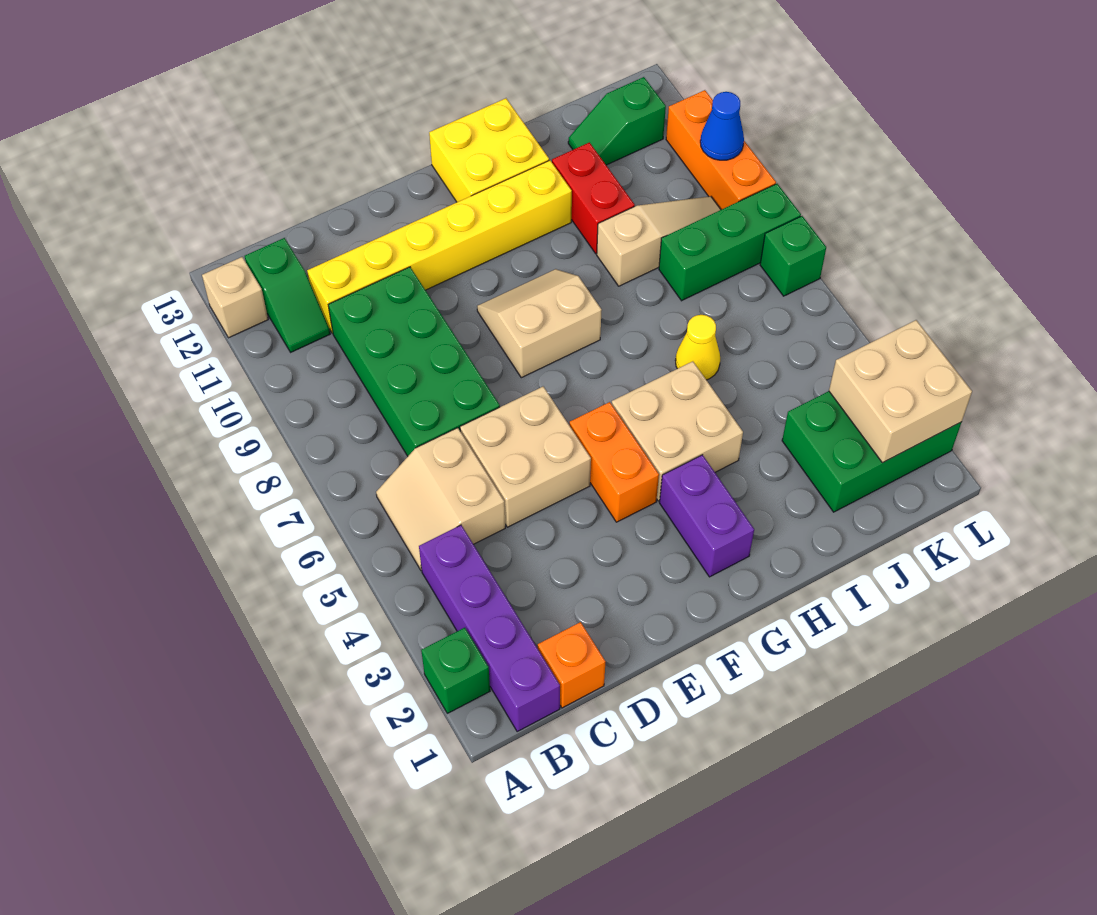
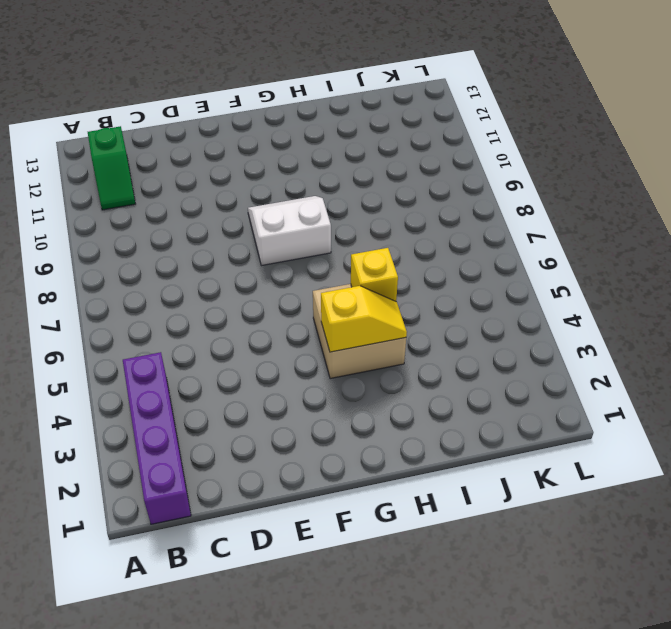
white 2x2 slope [248,196,331,266] -> tan 2x2 slope [477,269,602,378]
yellow 1x2 slope [321,286,407,352] -> none
yellow 1x1 brick [351,248,398,301] -> none
none -> green 1x1 brick [421,628,490,713]
none -> tan 1x1 brick [202,257,268,338]
none -> tan 2x2 slope [376,428,505,570]

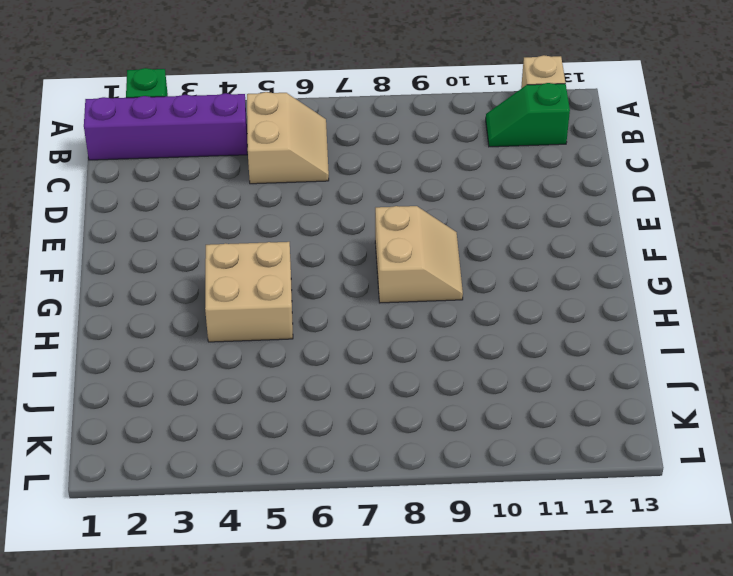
tan 2x2 slope [247,92,329,184] -> tan 2x2 slope turned to [376,428,505,570]
none -> orange 1x1 brick [538,622,606,708]
none -> green 2x4 brick [328,267,500,456]
none -> yellow 1x6 brick [307,160,572,333]

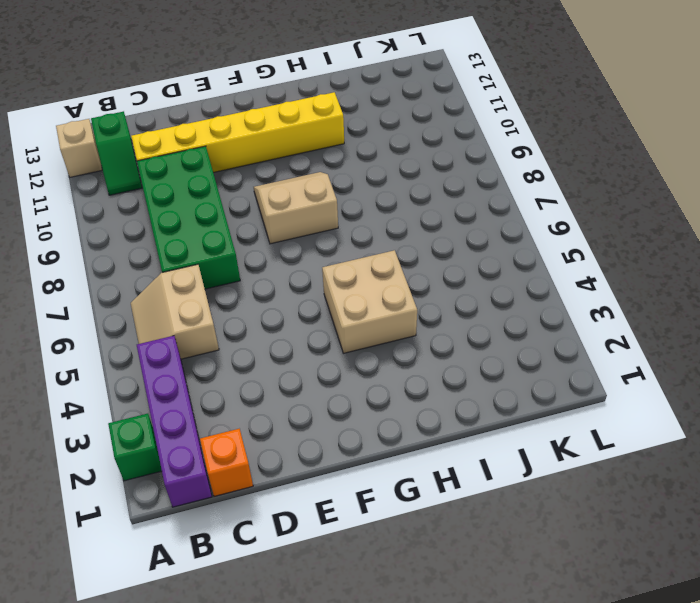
none -> tan 2x2 brick [460,387,591,527]
none -> orange 1x2 brick [569,402,659,522]
none -> purple 1x2 brick [660,455,754,577]

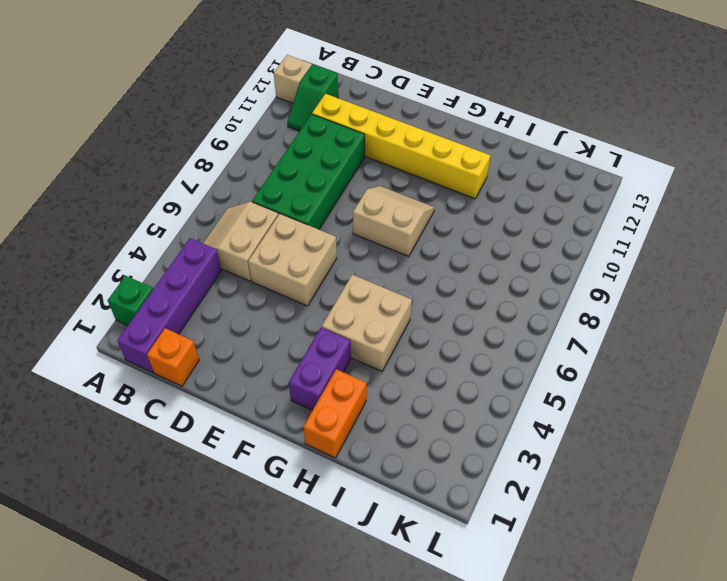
orange 1x2 brick [303,369,367,458] -> orange 1x2 brick moved to [569,402,659,522]
none -> yellow 2x2 brick [429,98,549,202]
none -> yellow 1x1 cone [675,315,720,380]
none -> tan 1x3 slope [597,196,721,286]

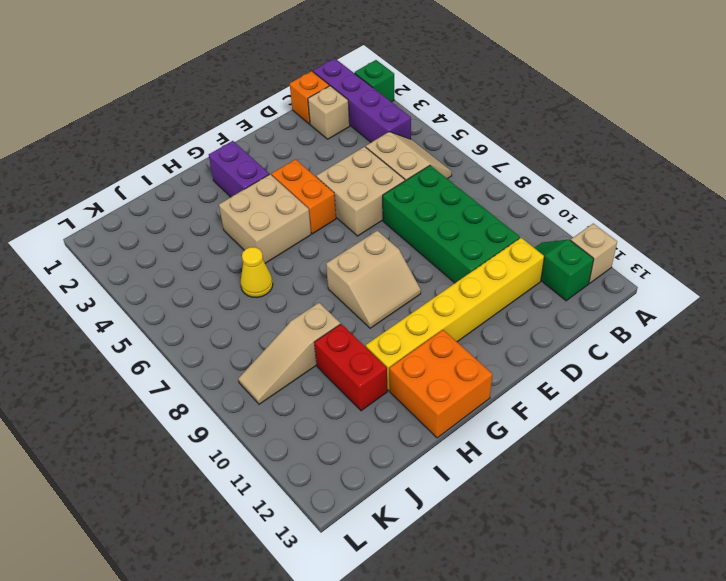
tan 1x1 brick [308,86,350,139] -> none
orange 2x2 brick [389,330,492,438] -> yellow 2x2 brick [429,98,549,202]
none -> green 2x3 brick [782,391,962,512]
none -> green 1x3 brick [659,184,801,301]
none -> green 1x2 slope [568,77,666,165]

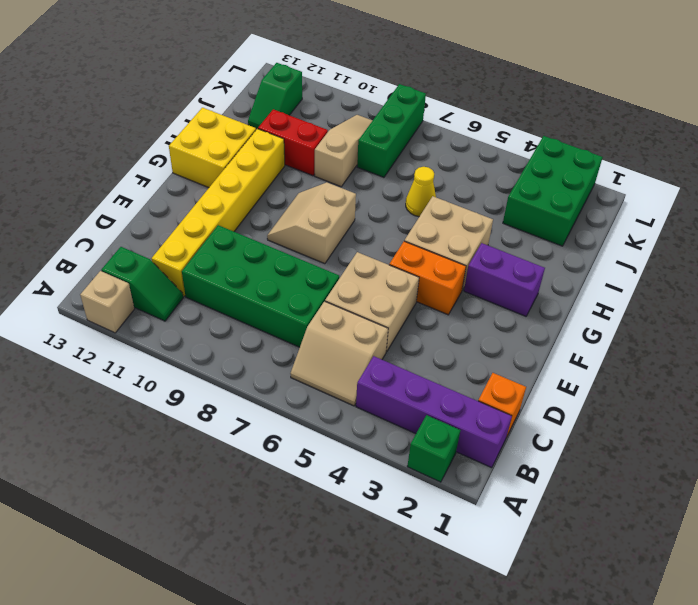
none -> green 1x1 brick [760,216,826,296]
none -> orange 1x3 brick [666,90,776,210]
none -> tan 2x2 brick [829,320,972,463]

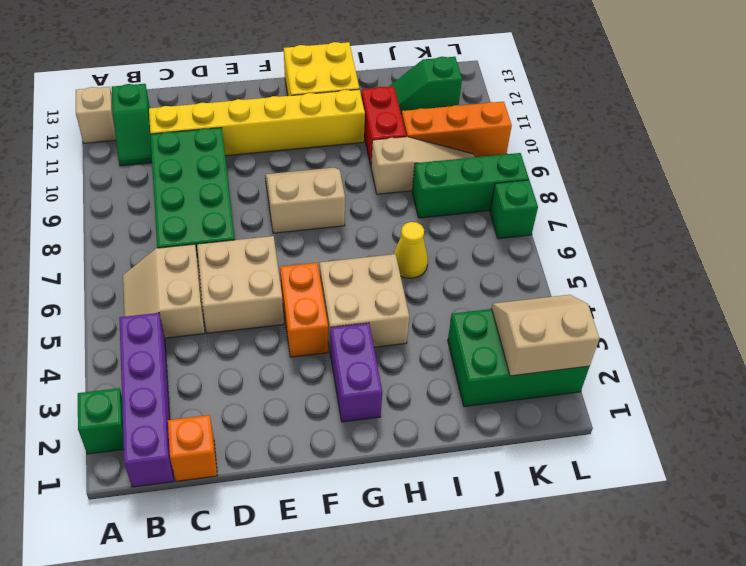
orange 1x3 brick [402,102,512,157] -> orange 1x3 brick turned to [666,90,776,210]
tan 2x2 slope [492,295,599,376] -> tan 2x2 brick [829,320,972,463]
none -> blue 1x1 cone [700,92,744,160]

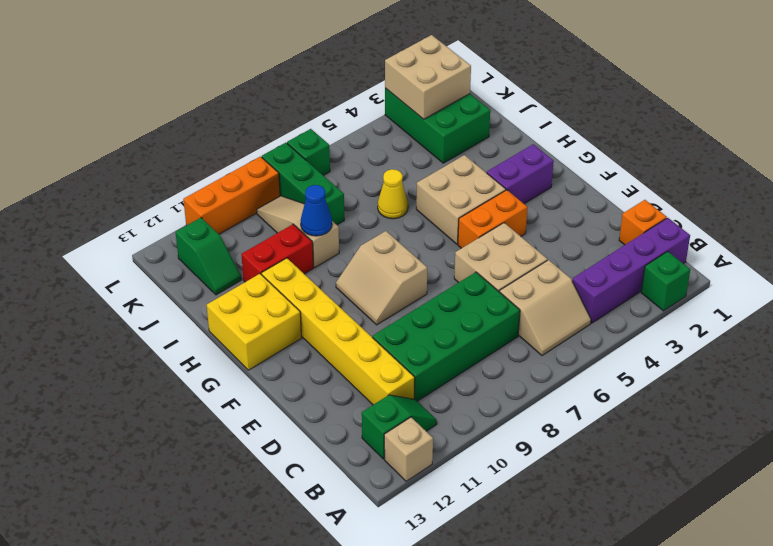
blue 1x1 cone [301,185,332,236] -> blue 1x1 cone moved to [700,92,744,160]

